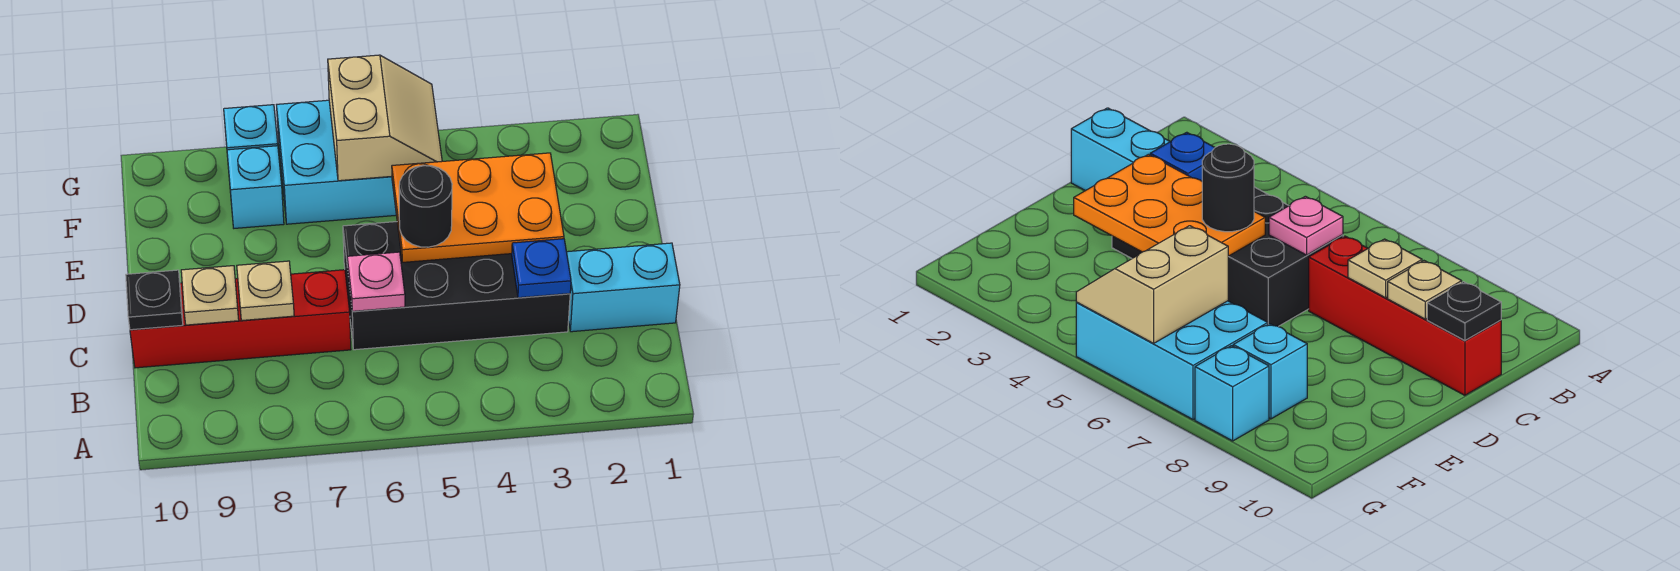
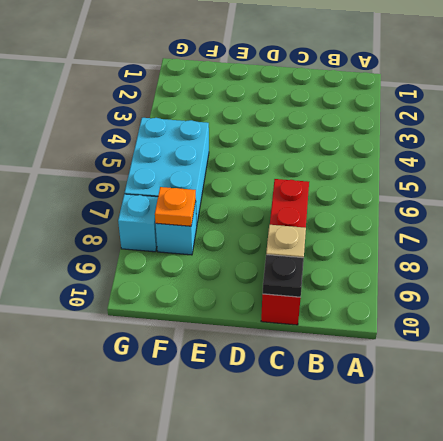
orange 1x1 plate [155,187,196,226] -> none
none -> cyan 1x2 brick [567,243,680,332]
none -> black 2x4 brick [343,222,570,350]
none -> blue 1x1 plate [512,239,571,298]

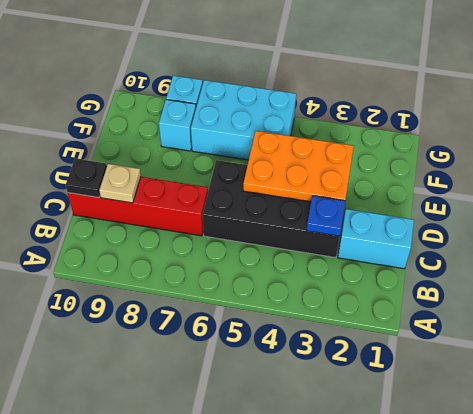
none -> pink 1x1 plate [347,252,405,311]
none -> tan 1x1 plate [237,261,294,320]
none -> tan 2x2 slope [328,55,442,181]

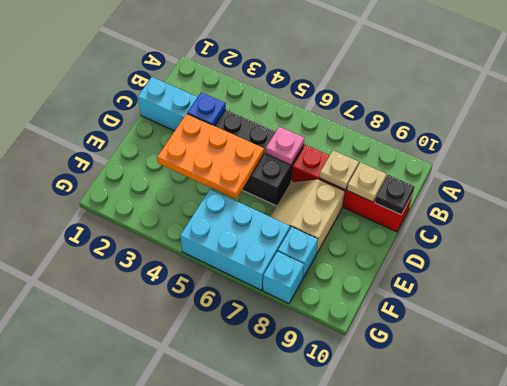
tan 2x2 slope [270,179,345,254] -> tan 2x2 slope moved to [328,55,442,181]
none -> black 1x1 round brick [399,165,452,247]

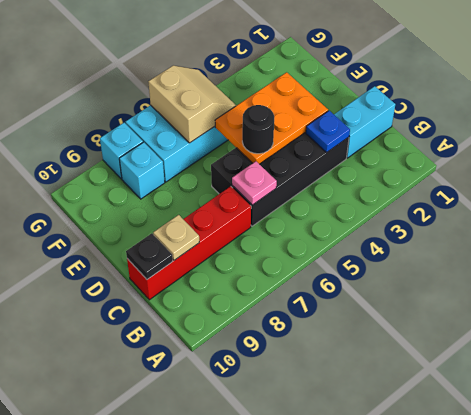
none -> tan 1x1 plate [237,261,294,320]

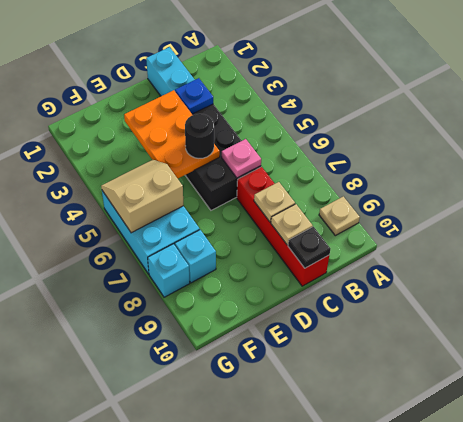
tan 1x1 plate [319,197,360,236] -> none

